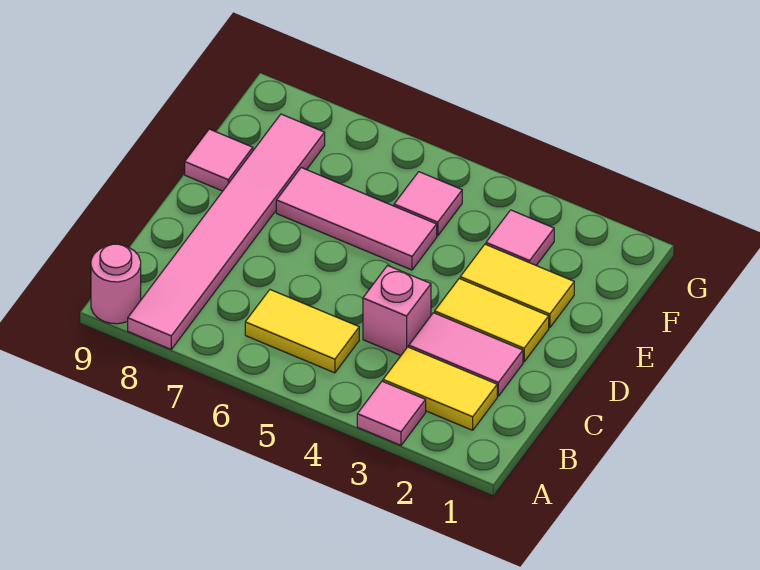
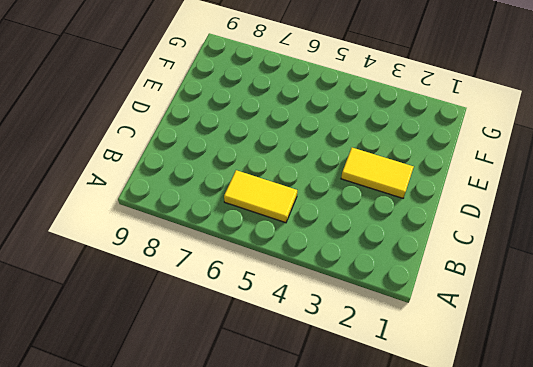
none -> pink 1x1 tile [357,381,426,445]
none -> pink 1x6 tile [128,114,325,349]
none -> pink 1x1 round brick [91,244,141,324]

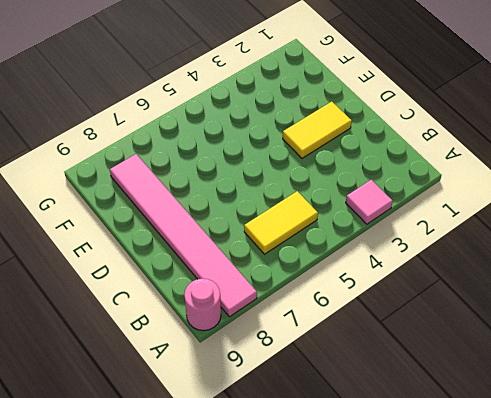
none -> yellow 1x2 tile [383,347,497,430]
none -> pink 1x2 tile [409,313,523,396]
none -> pink 1x1 brick [363,266,431,355]

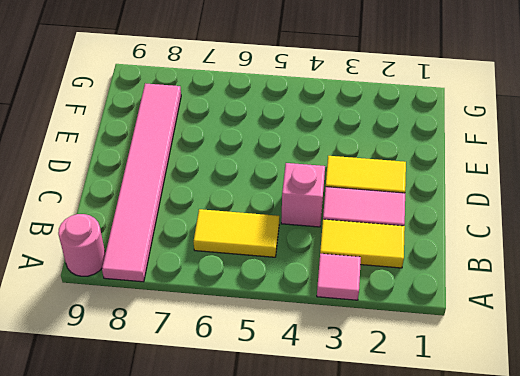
none -> yellow 1x2 tile [460,244,574,328]
none -> pink 1x3 tile [276,168,437,270]
none -> pink 1x1 tile [185,129,253,191]

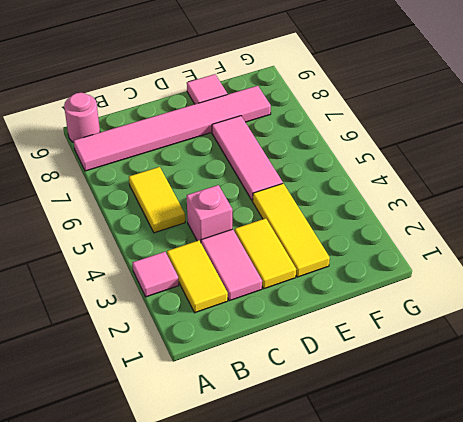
yellow 1x3 tile [253,183,330,277] -> yellow 1x2 tile [460,244,574,328]
none -> pink 1x1 tile [486,210,554,265]
none -> pink 1x1 tile [394,172,462,236]

